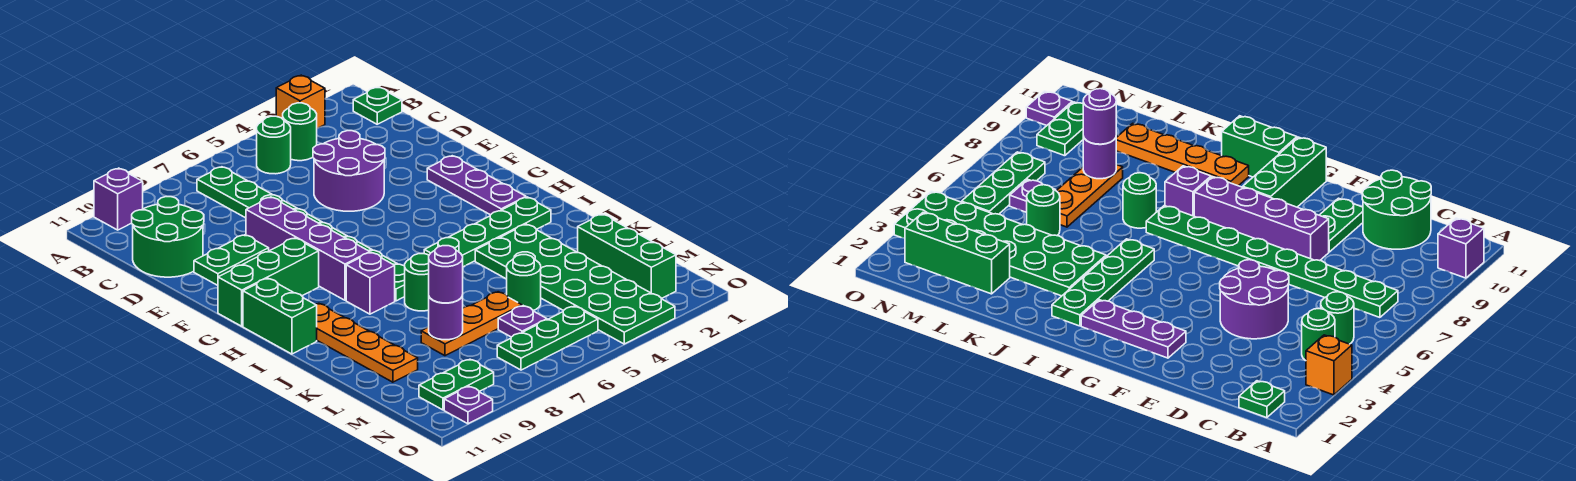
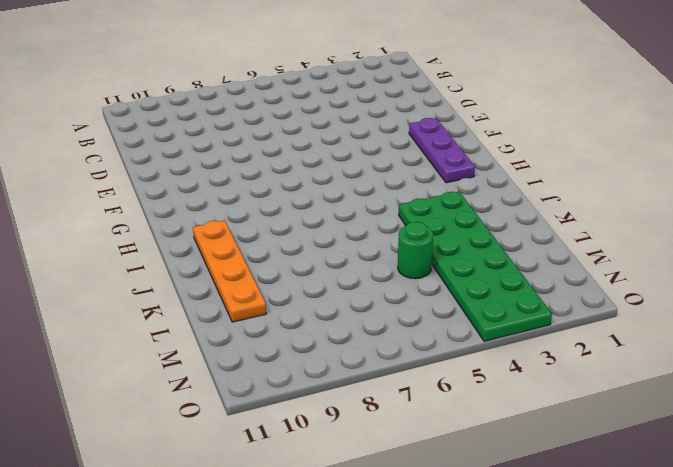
none -> orange 1x1 brick [276,75,325,128]
none -> purple 1x1 brick [94,168,143,230]
none -> green 1x1 plate [353,87,402,124]

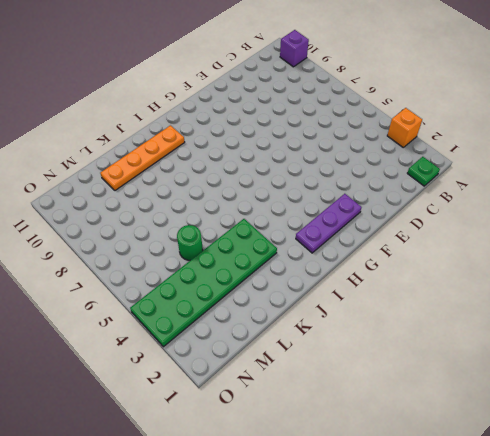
none -> green 1x1 round brick [283,103,317,161]
none -> green 1x1 round brick [257,116,291,174]
none -> green 1x8 plate [197,167,405,301]

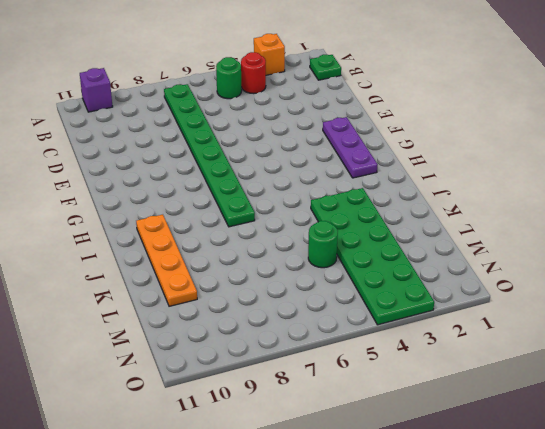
red 1x1 round brick [241,52,266,94] -> green 1x1 round brick [283,103,317,161]
none -> green 2x2 round brick [132,197,204,277]
none -> purple 2x2 round brick [313,131,385,211]
none -> purple 1x4 brick [246,197,370,300]

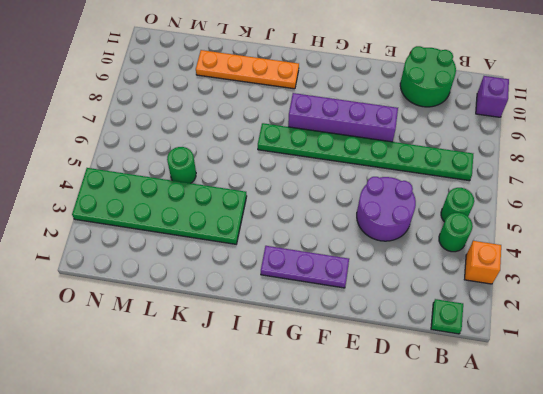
none -> green 1x2 plate [194,235,269,285]
none -> green 1x3 brick [218,238,319,326]
none -> green 1x2 brick [243,278,317,354]

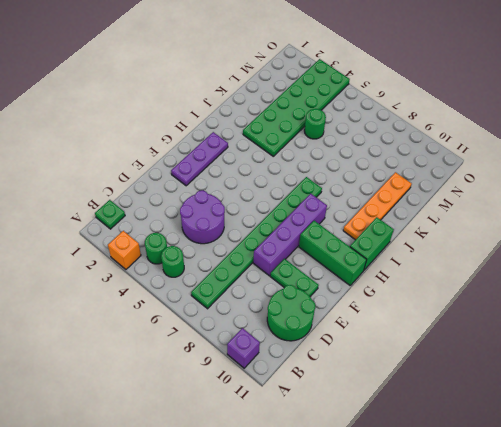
none -> green 1x4 plate [424,197,551,267]
none -> purple 1x1 brick [346,252,395,314]
none -> green 1x1 round brick [405,254,429,311]

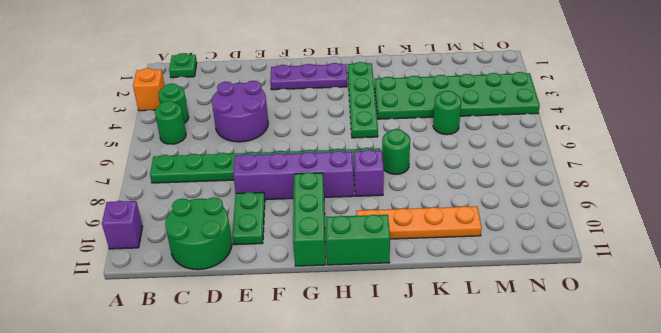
none -> green 1x3 brick [578,214,676,299]
none -> orange 1x3 plate [421,292,522,356]
none -> purple 1x1 plate [498,306,547,337]

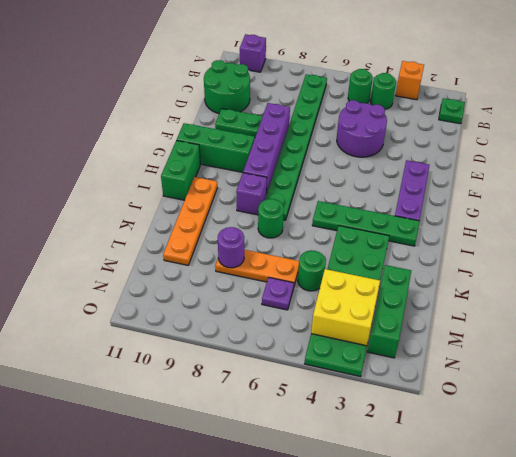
yellow 2x2 brick [311,269,380,346] -> none
none -> green 1x3 plate [497,306,598,370]
none -> green 1x2 plate [419,359,494,410]
none -> purple 1x1 plate [444,386,493,424]

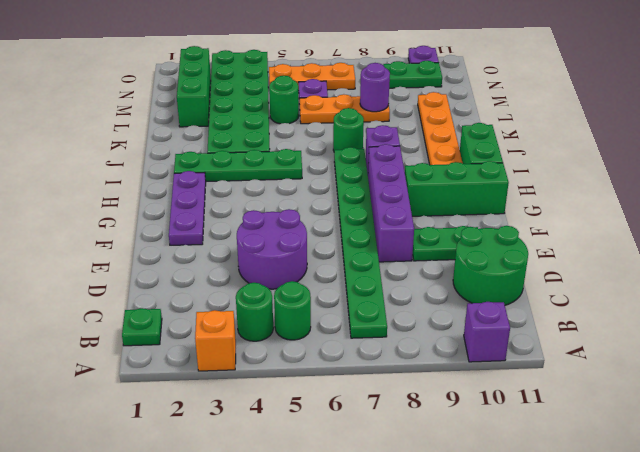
orange 1x3 plate [269,63,355,90] -> green 1x3 plate [497,306,598,370]
none -> purple 1x1 round brick [429,246,463,303]

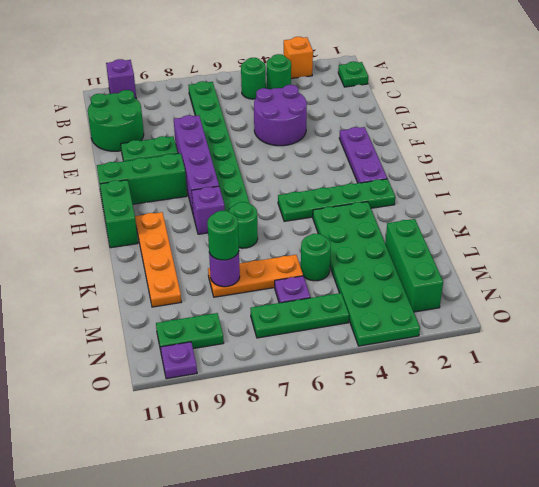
green 1x1 round brick [207,211,239,260] -> purple 1x1 round brick [429,246,463,303]

